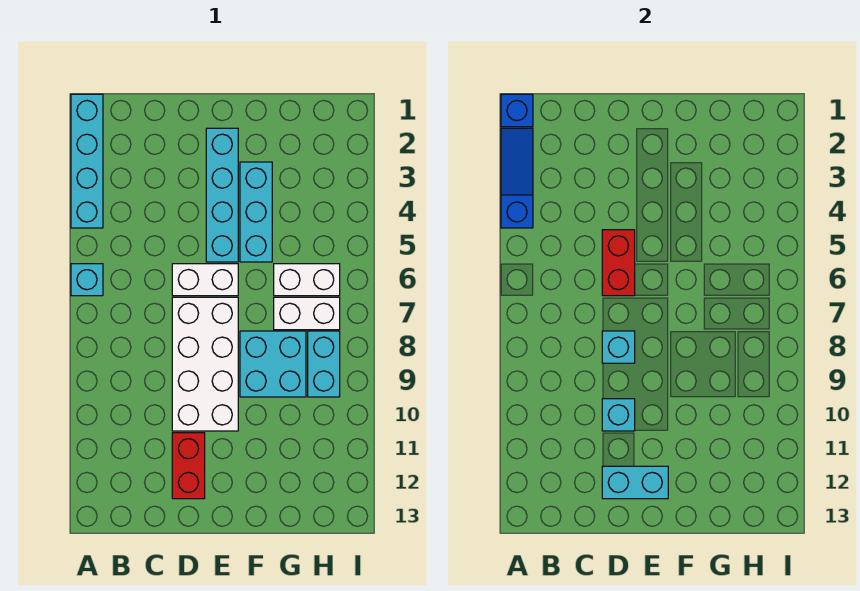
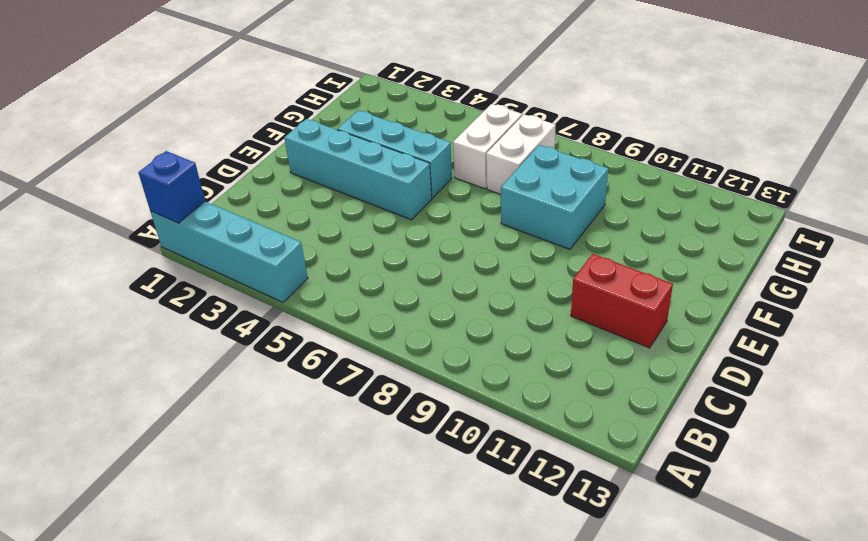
none -> cyan 1x1 brick [71,264,103,296]
none -> white 1x2 brick [172,264,238,296]
none -> white 2x4 brick [172,297,238,431]

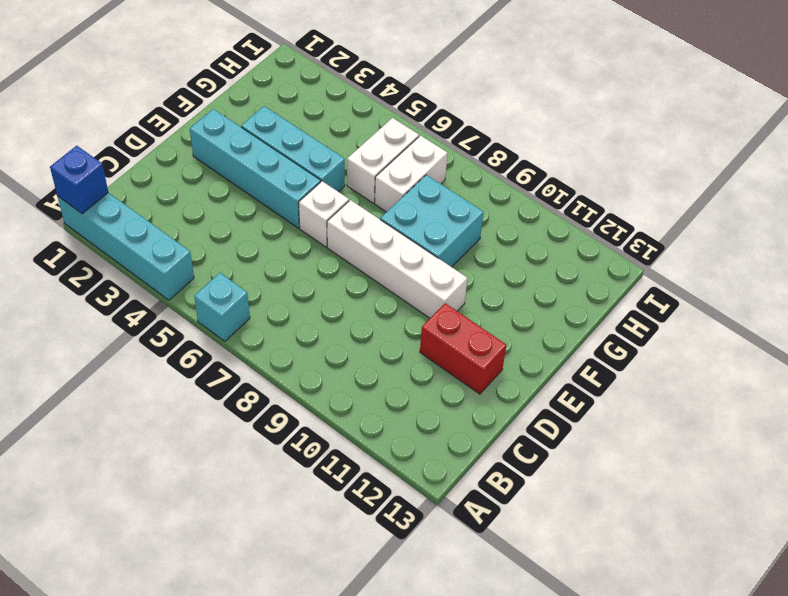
white 1x1 brick [299,181,349,247] -> white 1x2 brick [172,264,238,296]
white 1x4 brick [327,200,467,318] -> white 2x4 brick [172,297,238,431]
none -> cyan 1x2 brick [308,331,340,397]
none -> blue 1x3 slope [501,128,533,228]
none -> red 1x2 brick [602,230,635,296]

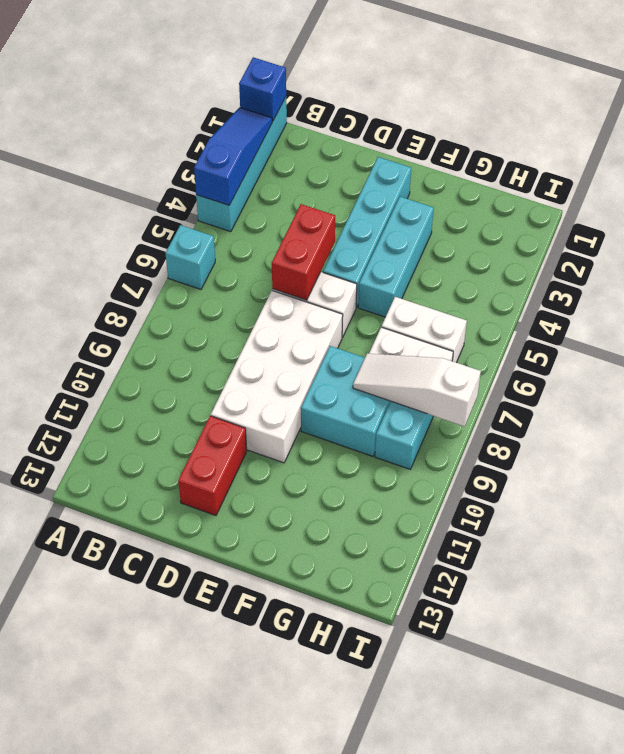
white 1x3 slope [353,353,481,426] -> none
none -> cyan 1x1 brick [602,331,635,363]
none -> cyan 1x1 brick [602,399,635,431]
none -> cyan 1x2 brick [602,466,668,499]

